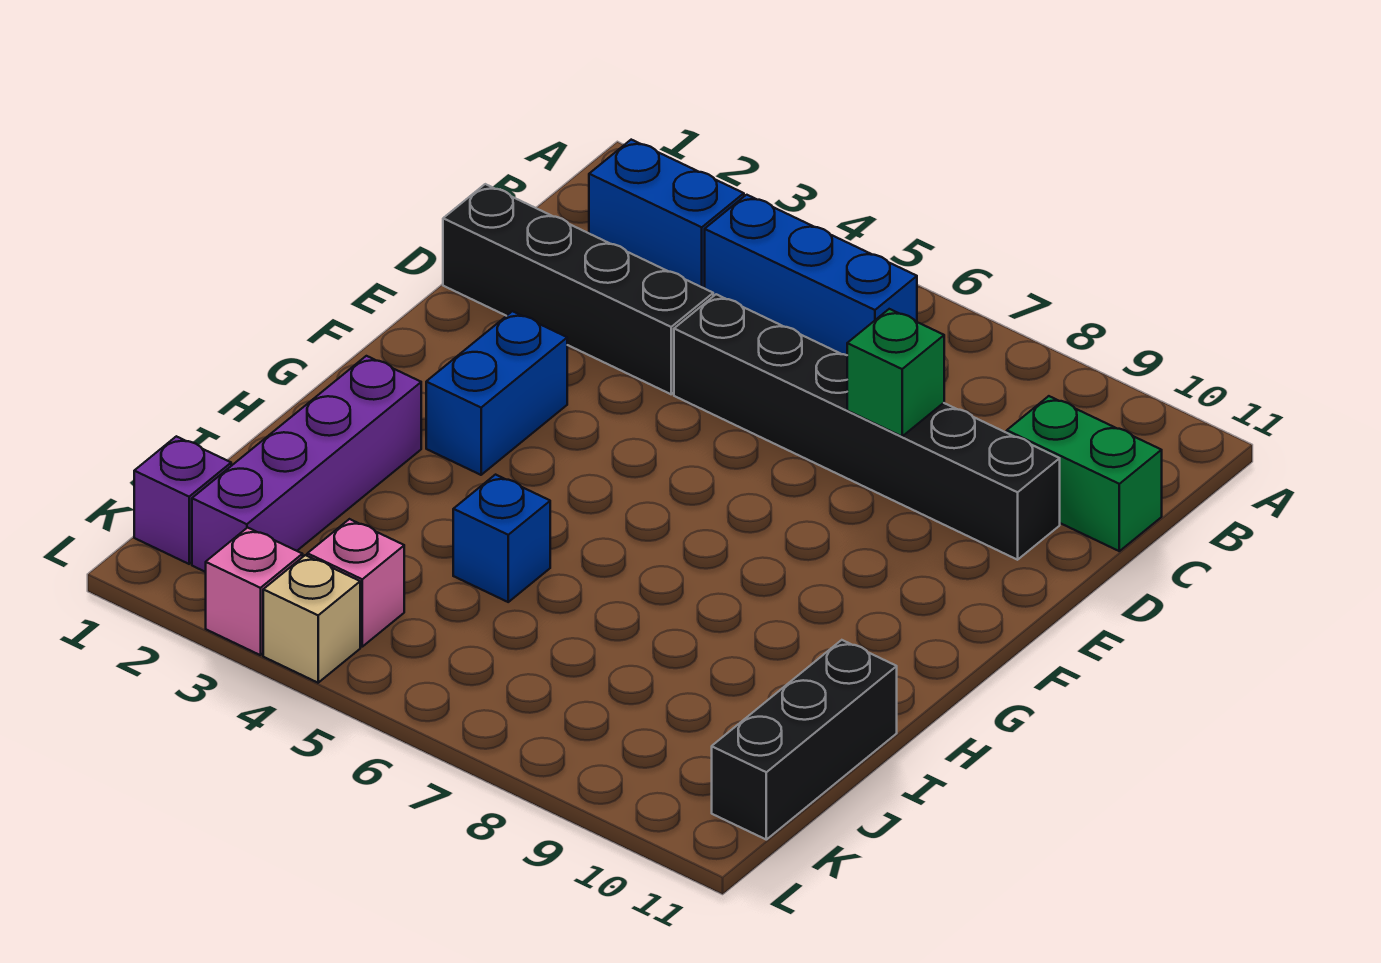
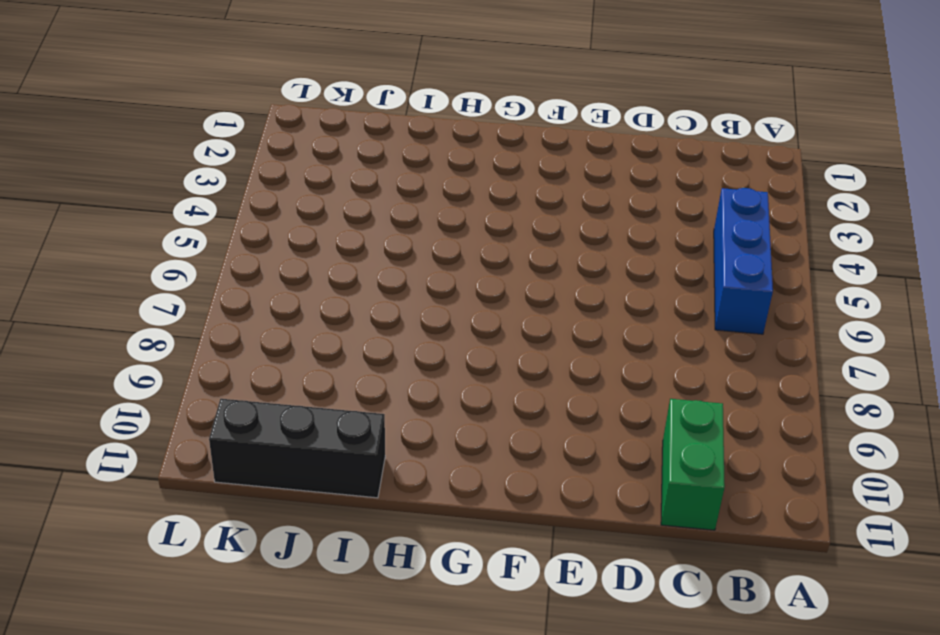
none -> blue 1x2 brick [589,140,744,288]
none -> black 1x4 brick [443,184,713,394]
none -> black 1x6 brick [674,294,1060,560]

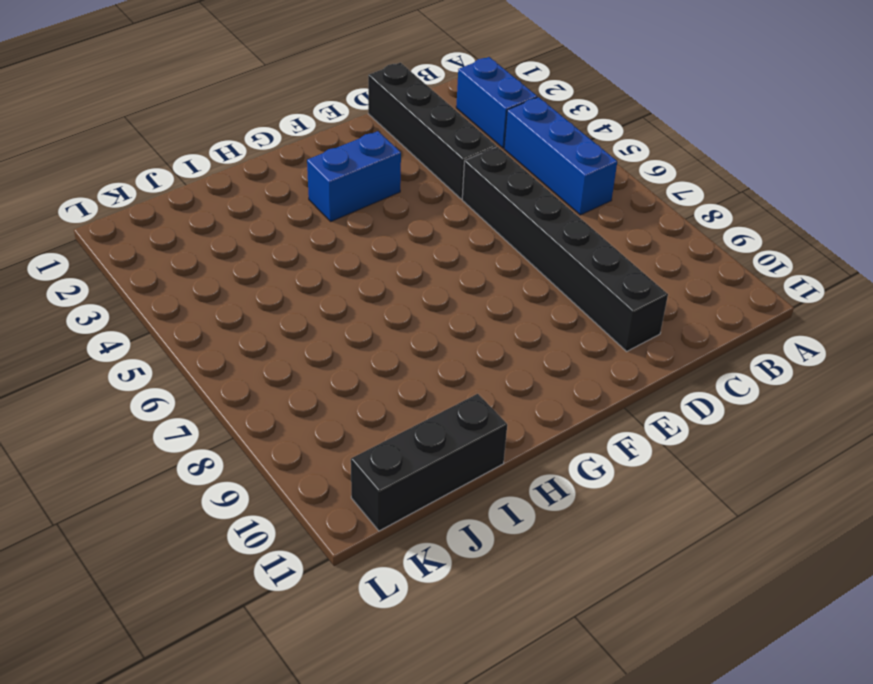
none -> green 1x2 brick [1007,396,1162,551]
none -> purple 1x4 brick [192,356,421,572]
none -> blue 1x1 brick [453,475,550,602]

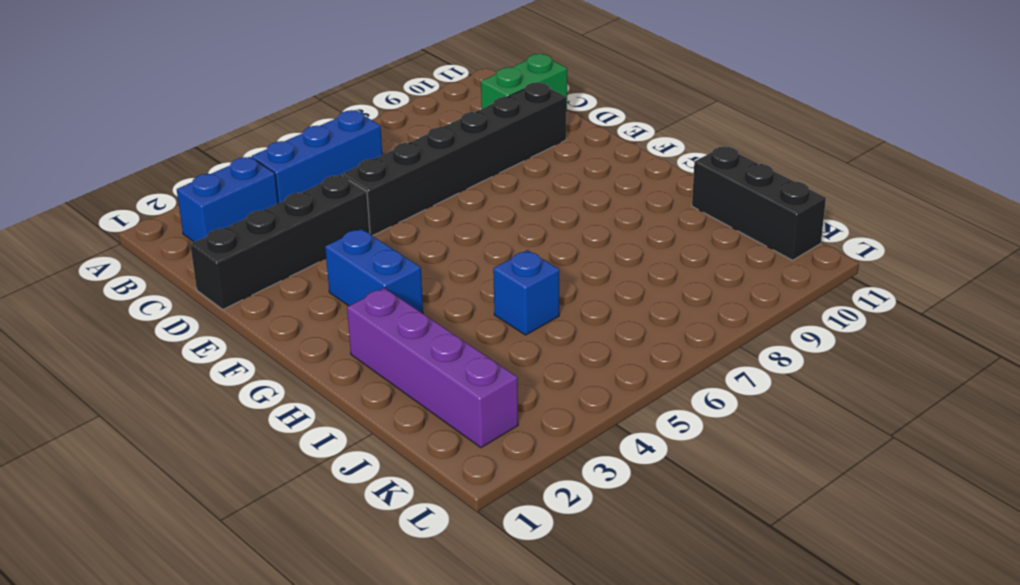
none -> purple 1x1 brick [134,436,231,564]
none -> pink 1x1 brick [307,519,404,647]
none -> pink 1x1 brick [206,528,303,655]

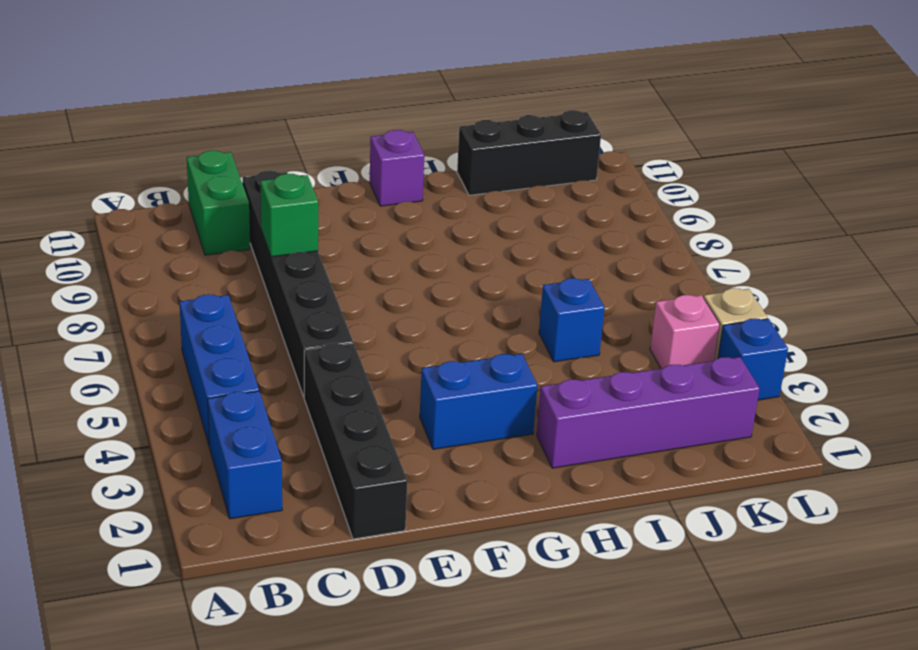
purple 1x1 brick [370,130,424,206] -> purple 1x1 brick moved to [134,436,231,564]
blue 1x1 brick [718,319,788,400] -> pink 1x1 brick [206,528,303,655]

